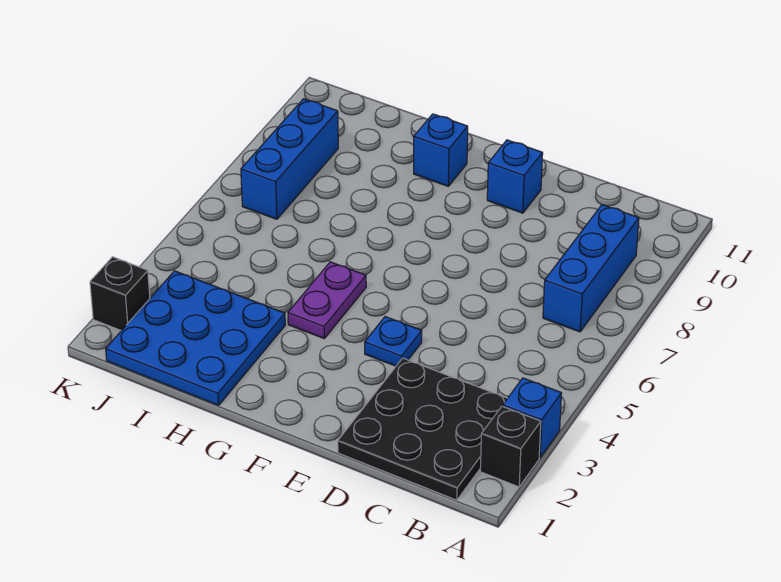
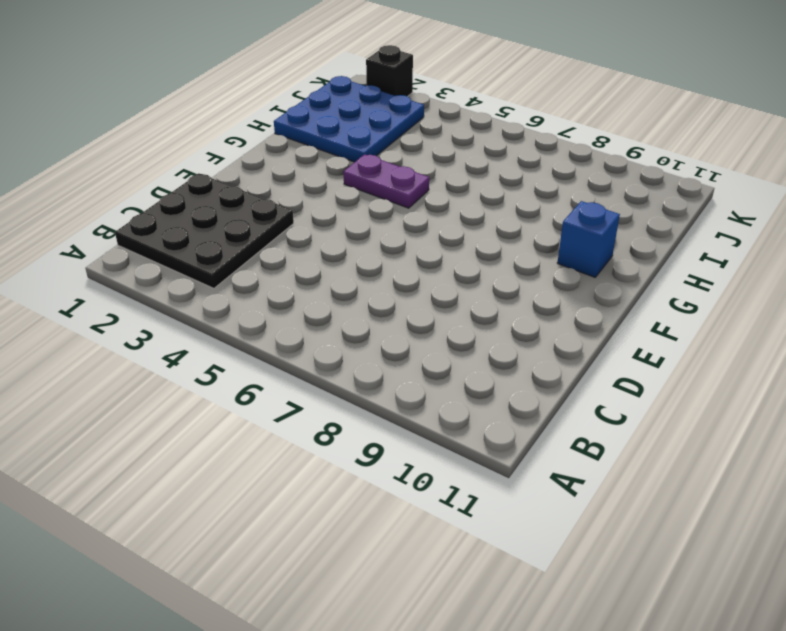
none -> black 1x1 brick [480,406,541,487]
none -> blue 1x1 brick [503,378,562,458]

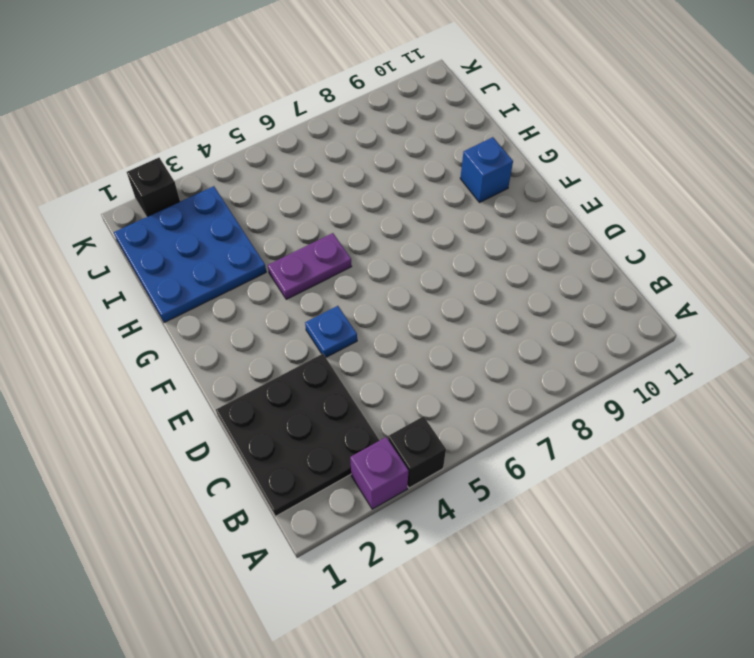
purple 1x1 brick [350,437,408,509] -> blue 1x1 brick [503,378,562,458]
black 1x1 brick [388,416,446,488] -> black 1x1 brick moved to [480,406,541,487]
none -> blue 1x3 brick [543,205,639,332]
none -> blue 1x1 brick [487,140,543,213]

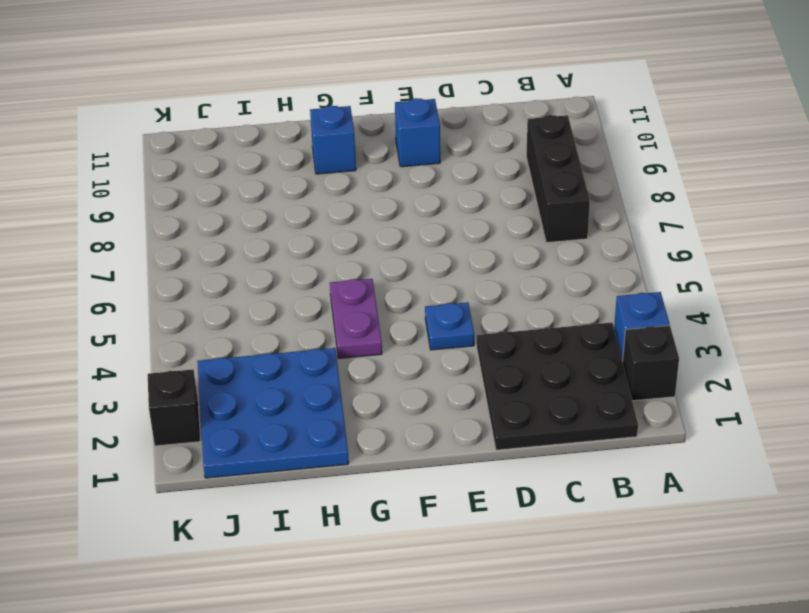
black 1x3 brick [526,115,590,243] -> blue 1x3 brick [543,205,639,332]
none -> blue 1x3 brick [241,99,338,219]

